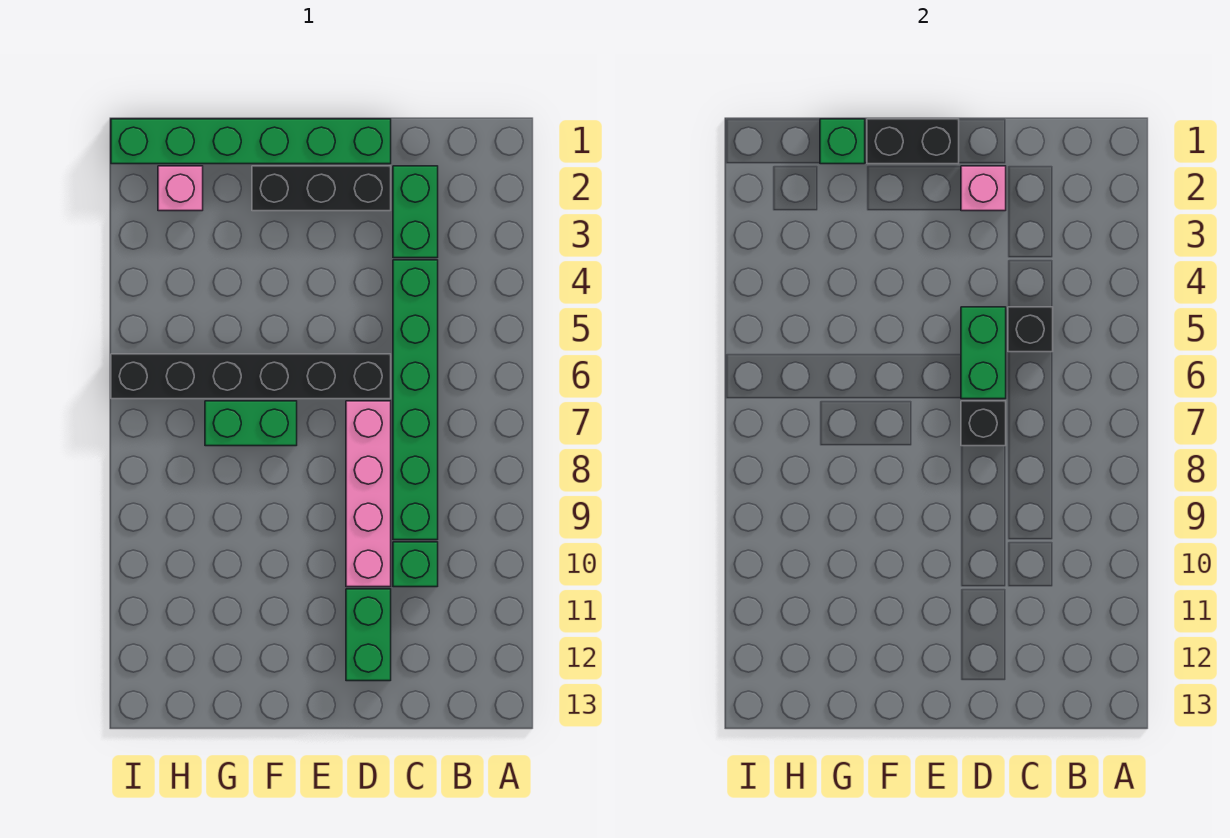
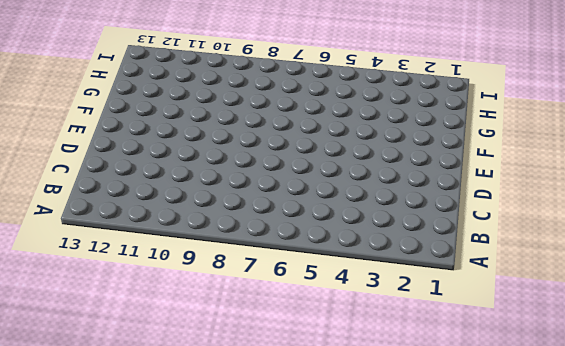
none -> green 1x2 brick [393,166,438,258]
none -> green 1x6 brick [393,260,438,540]
none -> green 1x1 brick [393,542,438,587]

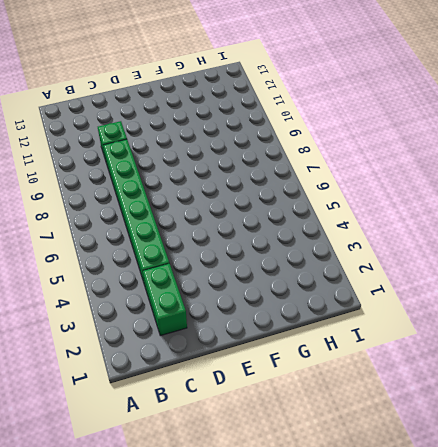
none -> green 1x6 brick [111,119,391,164]
none -> black 1x3 brick [252,166,391,211]
none -> black 1x6 brick [111,354,391,399]

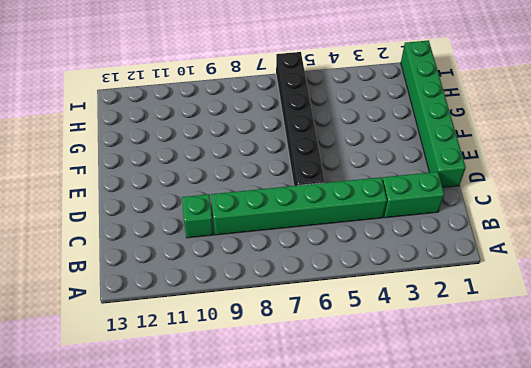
none -> black 1x3 brick [252,166,391,211]
none -> pink 1x4 brick [346,401,391,587]
none -> green 1x2 brick [346,589,391,681]

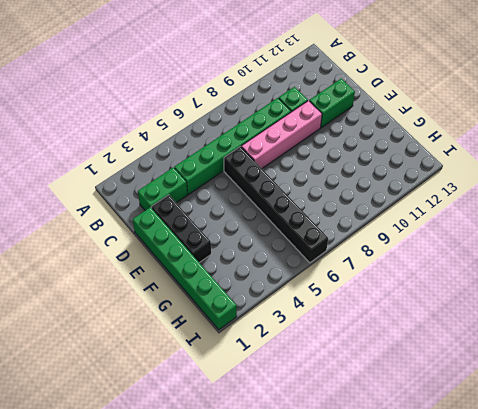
none -> green 1x2 brick [205,401,297,446]
none -> pink 1x1 brick [158,166,203,211]
none -> black 1x1 brick [1008,307,1053,352]

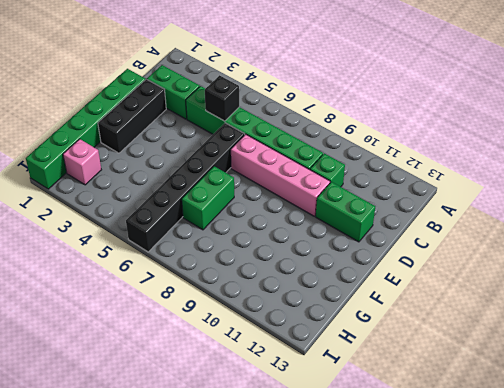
none -> pink 1x1 brick [961,166,1006,211]
none -> green 1x2 brick [961,307,1006,399]
none -> black 1x1 brick [961,401,1006,446]

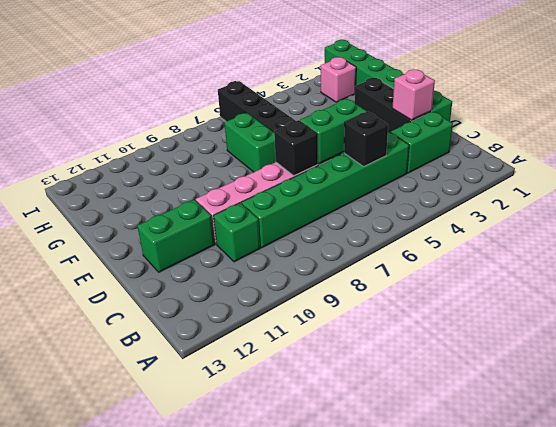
none -> black 1x2 brick [867,119,959,164]
none -> green 1x1 brick [820,119,865,164]

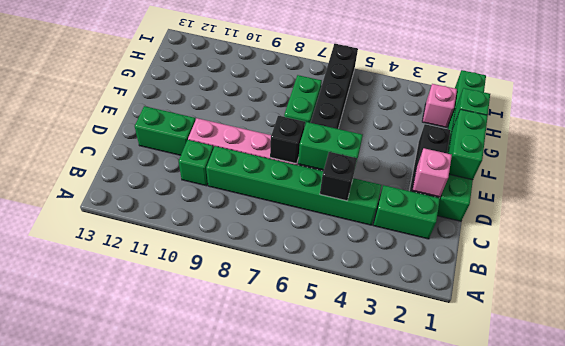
green 1x2 brick [448,109,488,180] -> black 1x2 brick [867,119,959,164]

